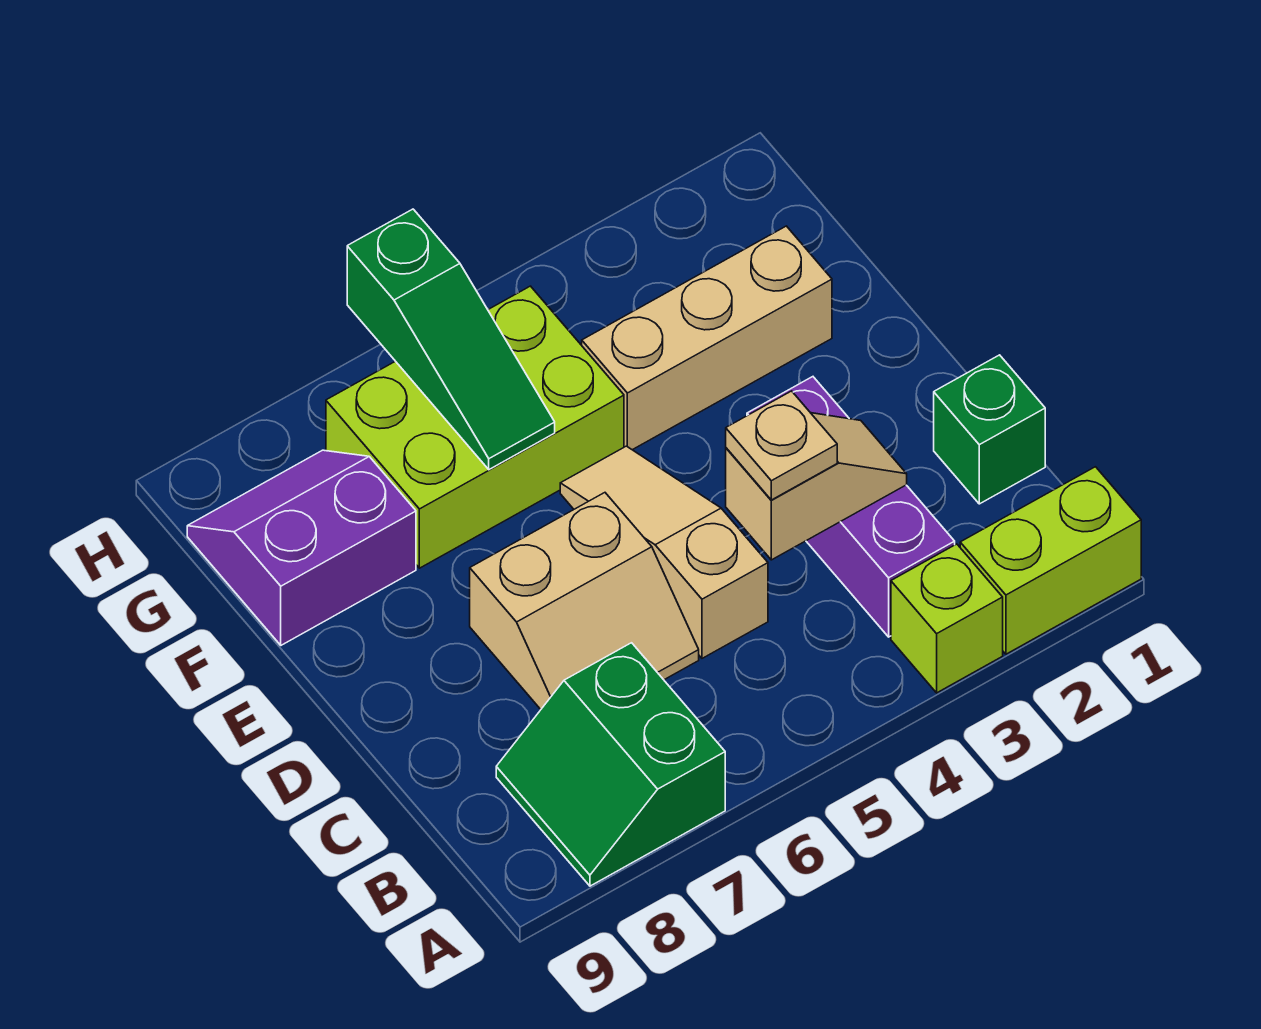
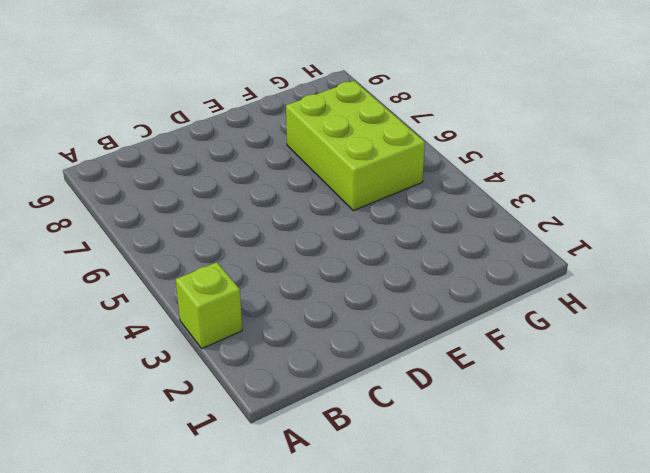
none -> lime 1x2 brick [960,467,1141,654]
none -> green 2x2 slope [496,643,725,886]
none -> purple 1x3 brick [747,377,955,637]

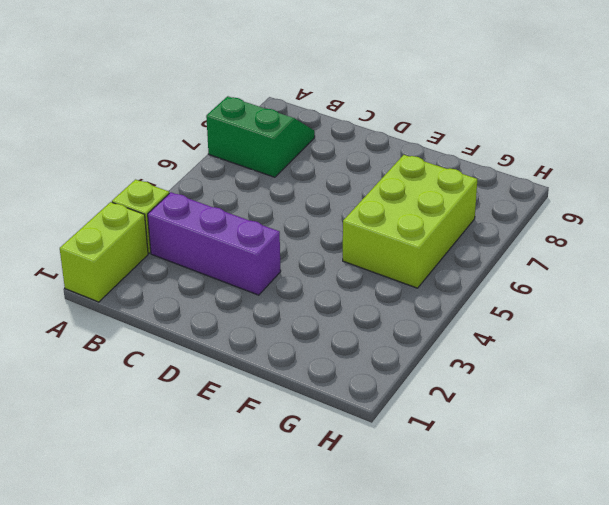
none -> green 1x1 brick [934,355,1045,504]
none -> tan 1x3 slope [560,446,768,658]
none -> tan 2x2 slope [470,493,699,709]

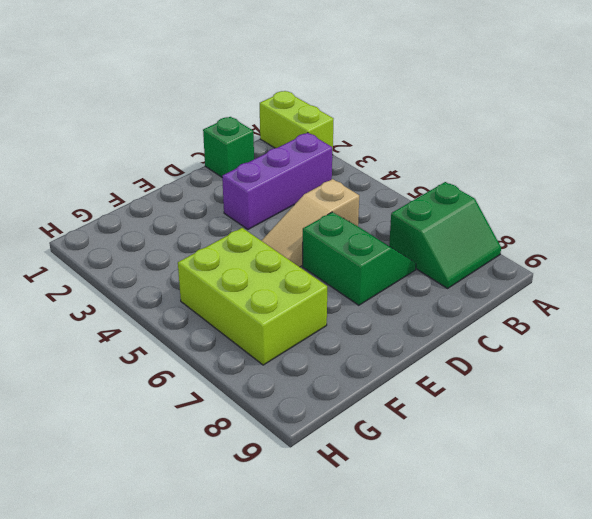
green 2x2 slope [303,212,416,305] -> tan 2x2 slope [470,493,699,709]
none -> lime 1x1 brick [891,544,1003,693]
none -> tan 1x3 brick [582,226,832,450]
none -> purple 2x2 slope [187,450,416,645]

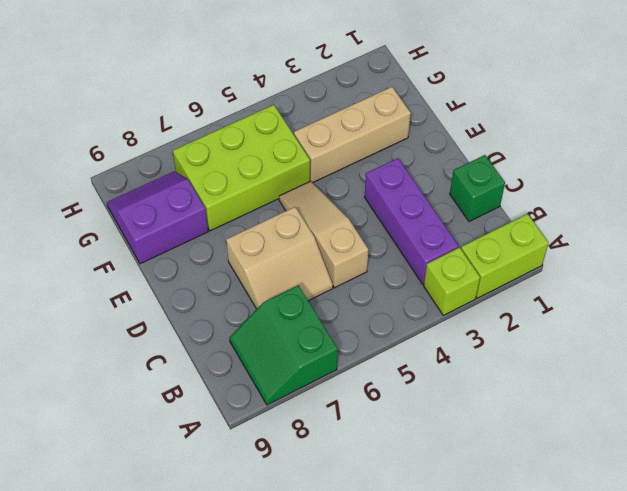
none -> tan 1x2 slope [726,413,907,560]
none -> green 1x3 slope [347,209,555,469]
none -> tan 1x1 plate [726,391,837,500]

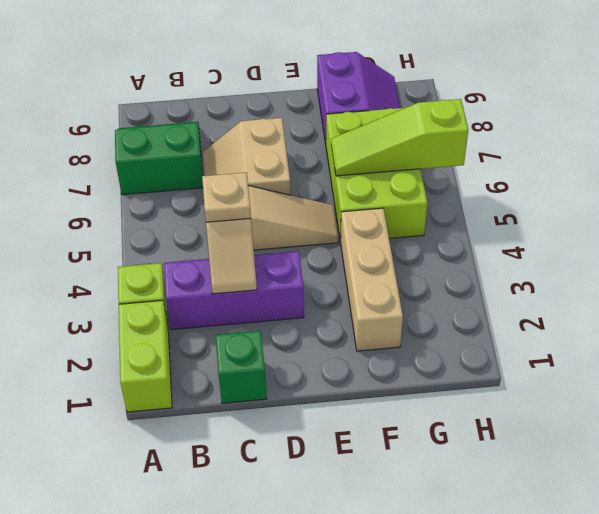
lime 1x3 slope [331,99,468,176] -> green 1x3 slope [347,209,555,469]

